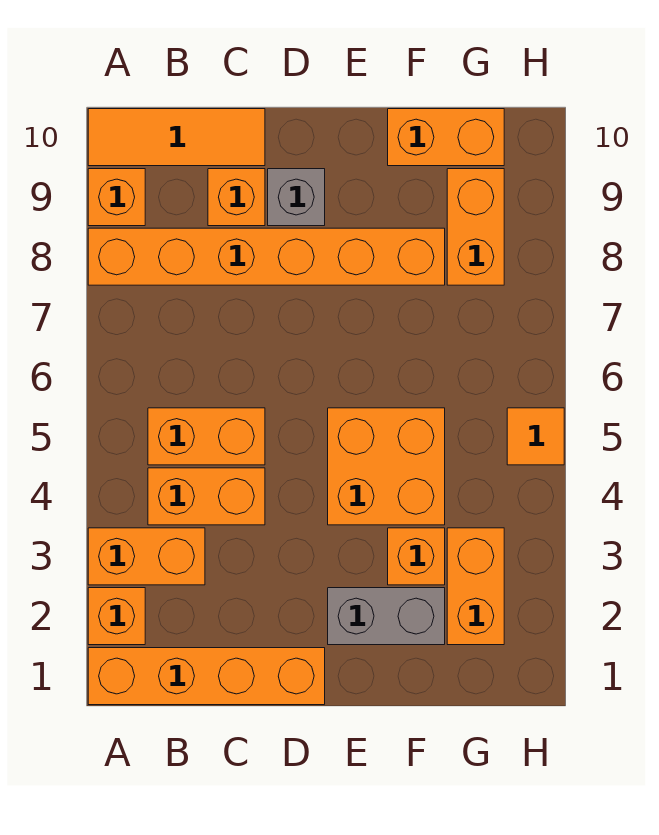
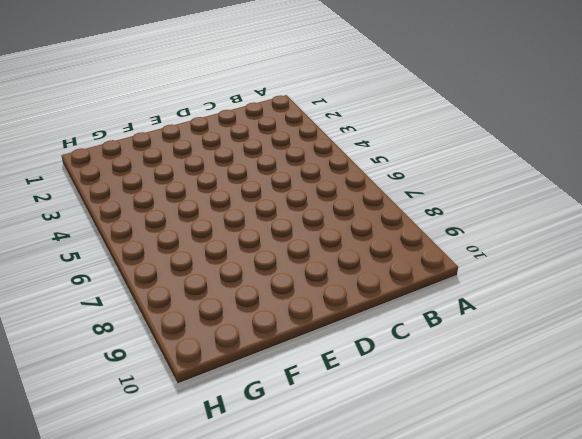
none -> orange 1x4 brick [88,648,325,705]
none -> orange 1x1 brick [88,588,145,645]
none -> orange 1x2 brick [88,528,205,585]

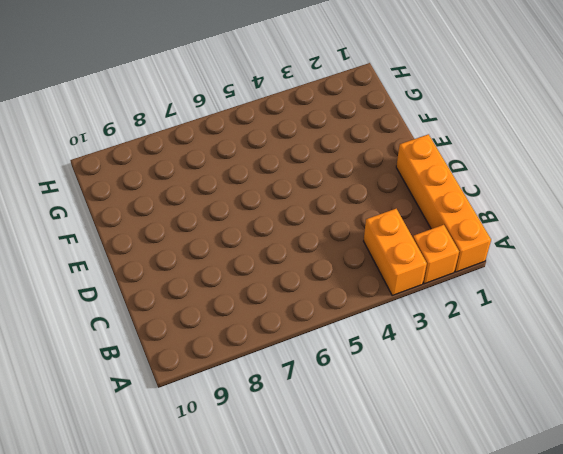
none -> orange 1x6 brick [88,228,445,285]
none -> orange 1x1 brick [88,169,145,226]
none -> orange 1x3 tile [88,109,265,166]

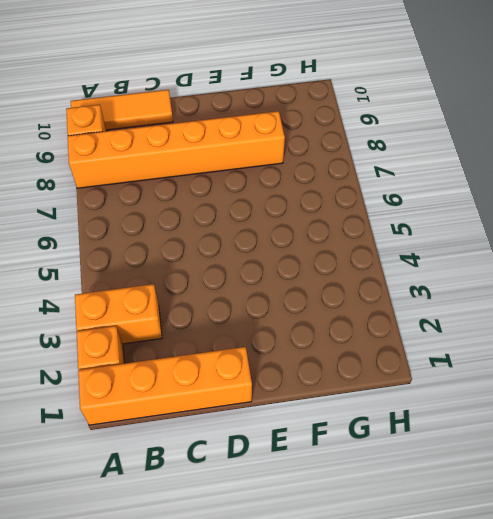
none -> orange 1x2 brick [148,468,265,525]
none -> orange 1x2 brick [148,408,265,465]
none -> orange 1x1 brick [208,169,265,226]

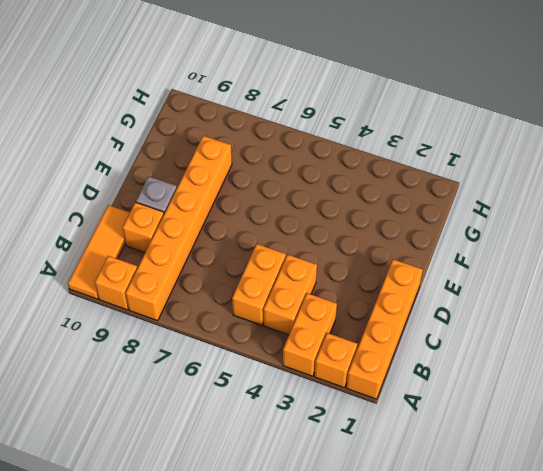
none -> grey 1x2 brick [328,588,445,645]
none -> orange 2x2 brick [328,408,445,525]
none -> orange 1x1 brick [388,528,445,585]

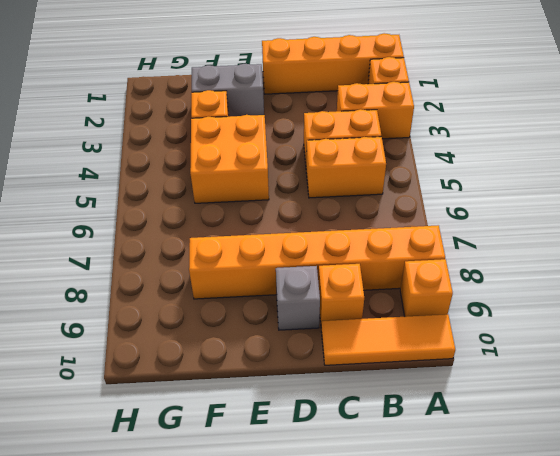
none -> orange 1x2 brick [388,109,504,166]
none -> orange 1x2 brick [447,528,504,645]
none -> orange 1x2 brick [447,169,504,285]

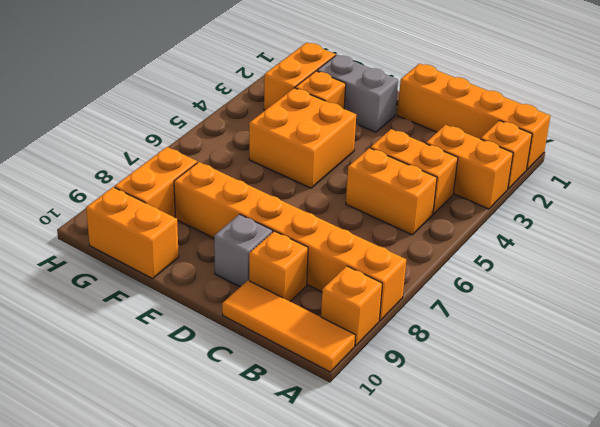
none -> orange 1x1 tile [507,408,564,465]

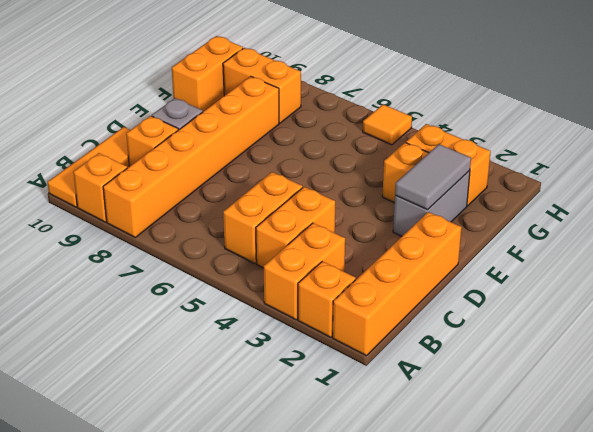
grey 1x2 tile [395,144,471,210] -> none
none -> orange 2x2 brick [328,408,445,525]

